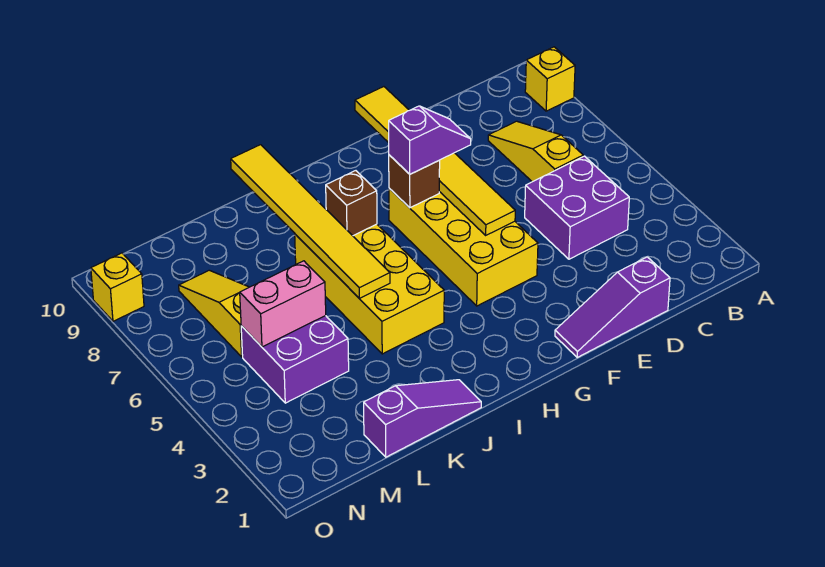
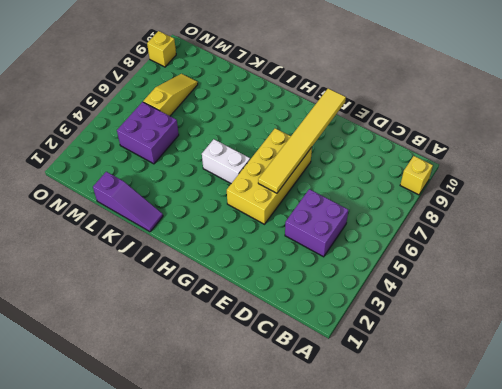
white 1x2 brick [202,139,250,183] -> yellow 2x4 brick [295,224,444,354]
none -> yellow 1x3 slope [488,121,583,182]
none -> purple 1x3 slope [555,257,670,357]
none -> brown 1x1 brick [389,155,440,208]

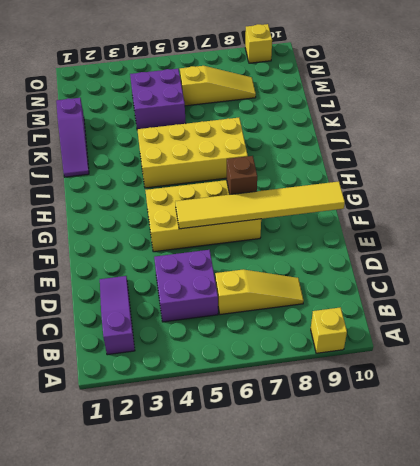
purple 1x3 slope [100,276,135,355] -> purple 1x3 slope moved to [555,257,670,357]
none -> brown 1x1 brick [326,171,377,236]
none -> yellow 1x6 tile [231,145,390,298]
none -> pink 1x2 brick [240,261,326,347]

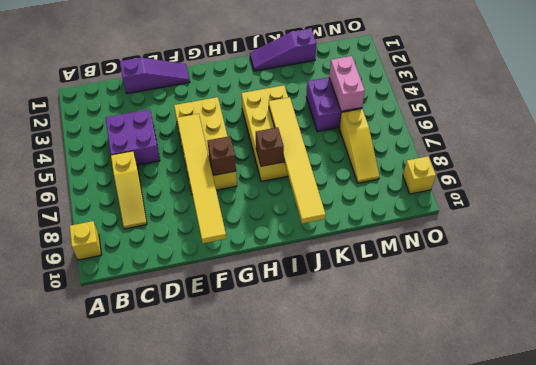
pink 1x2 brick [329,56,365,111] -> pink 1x2 brick turned to [240,261,326,347]
none -> purple 1x2 slope [389,106,471,174]

